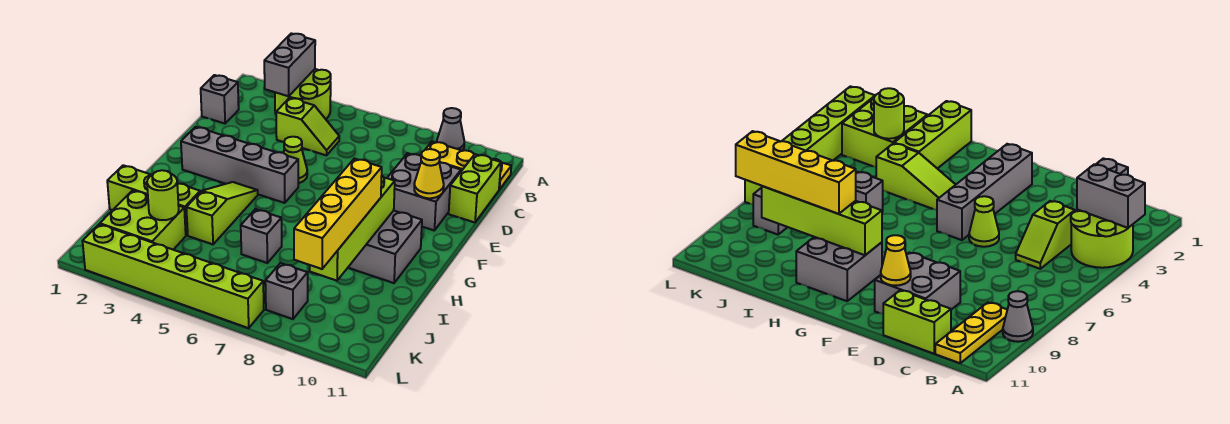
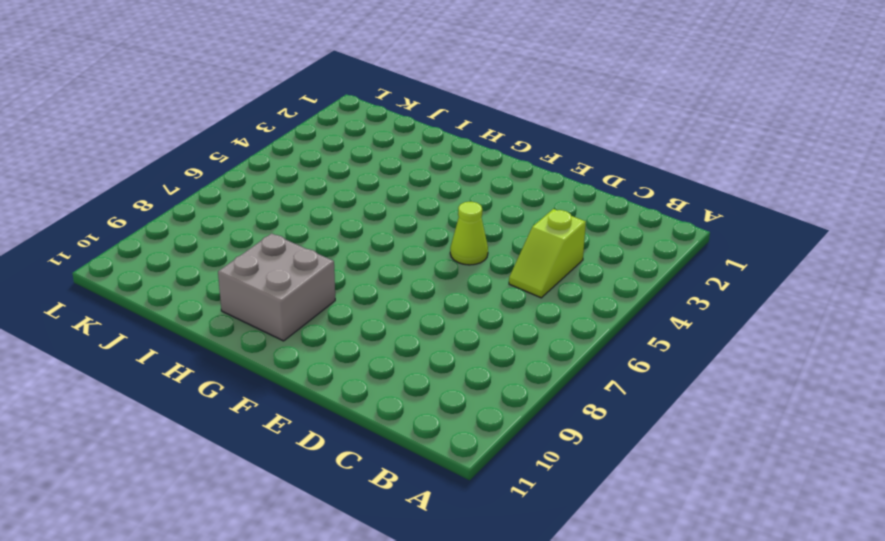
none -> lime 2x2 round brick [275,69,331,119]
none -> grey 1x1 cone [437,108,464,151]
none -> yellow 1x3 plate [420,142,511,189]

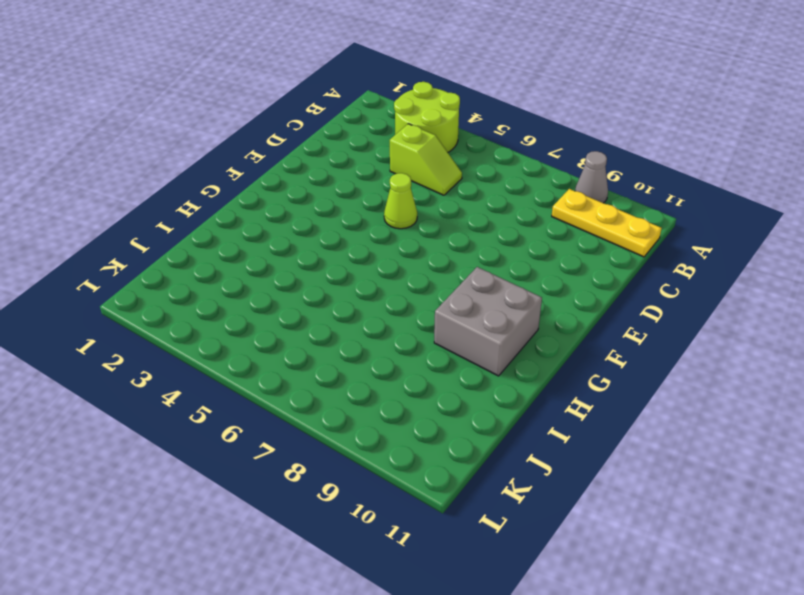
none -> grey 1x1 brick [201,75,239,124]
none -> lime 1x2 brick [449,154,501,222]
none -> grey 2x2 brick [387,153,461,230]

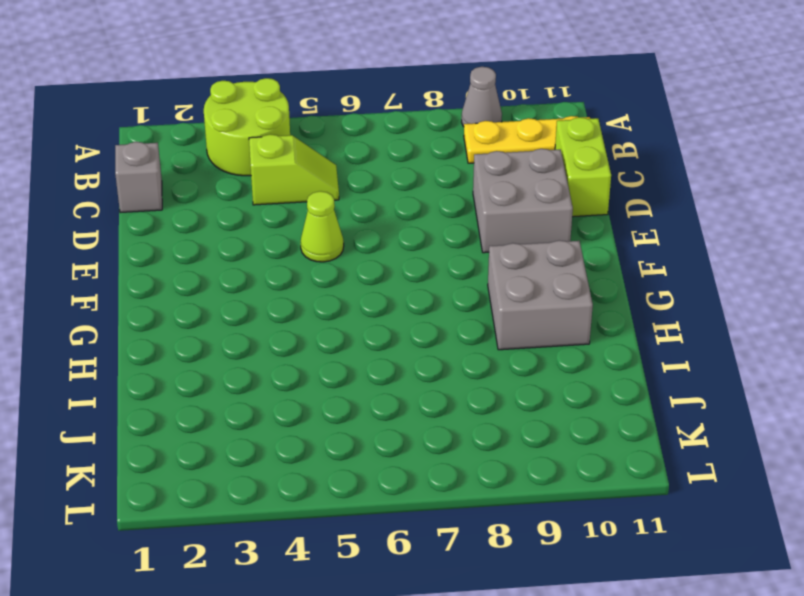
none -> grey 1x4 brick [181,127,298,203]
none -> lime 1x3 slope [186,182,258,244]
none -> lime 1x3 brick [107,165,200,235]

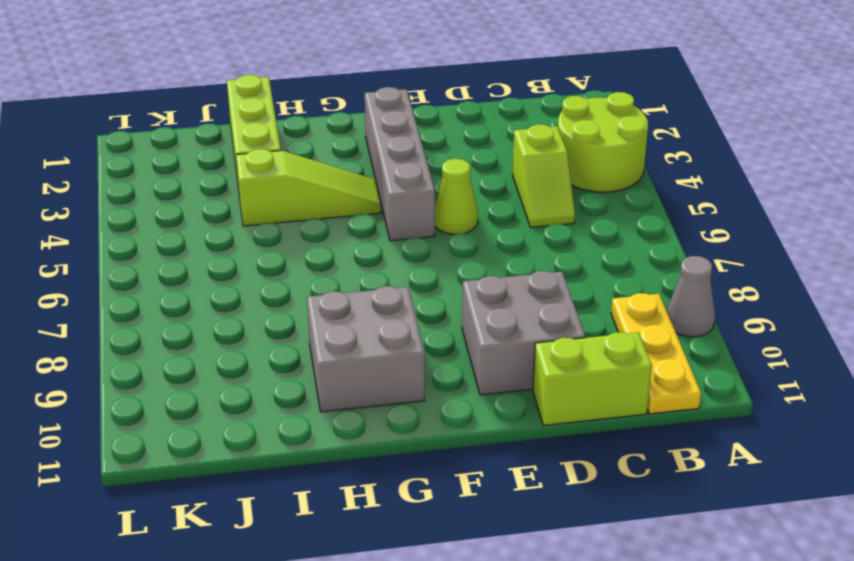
none -> grey 1x1 brick [201,75,239,124]
none -> grey 1x1 brick [241,209,282,263]
none -> lime 2x2 brick [100,190,186,250]

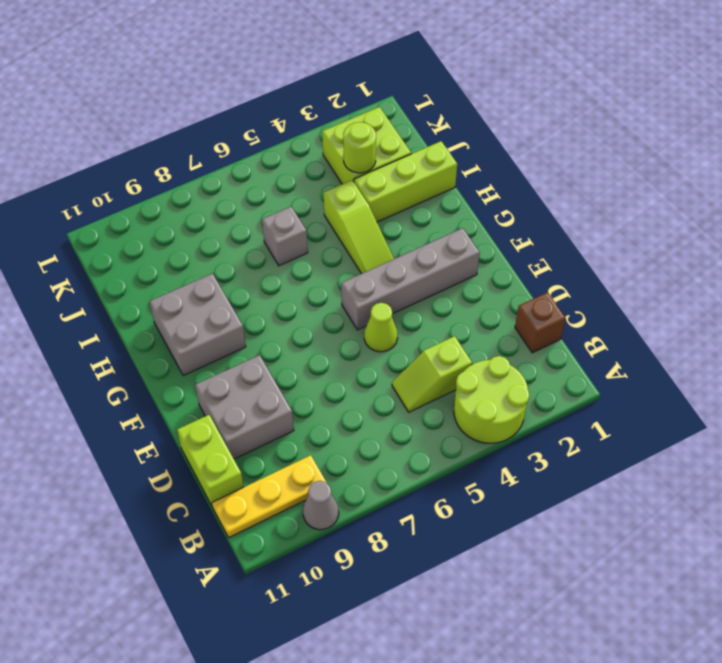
brown 1x1 brick [515,292,566,353] -> grey 1x1 brick [201,75,239,124]
none -> grey 1x1 brick [265,263,308,319]
none -> lime 1x6 brick [83,224,264,328]
none -> grey 1x2 brick [264,33,315,96]

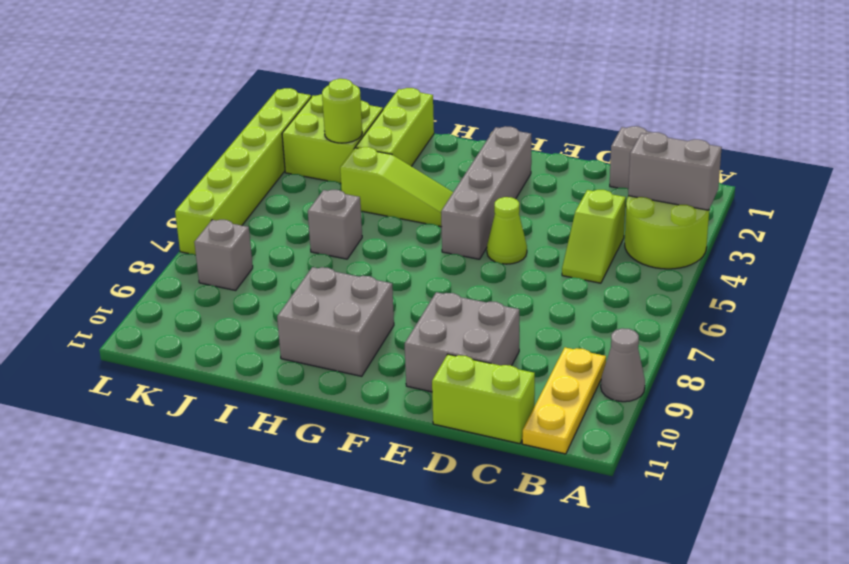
none -> yellow 1x1 cone [414,149,444,198]
none -> lime 1x4 brick [310,176,395,281]
none -> yellow 1x4 brick [294,159,382,269]

